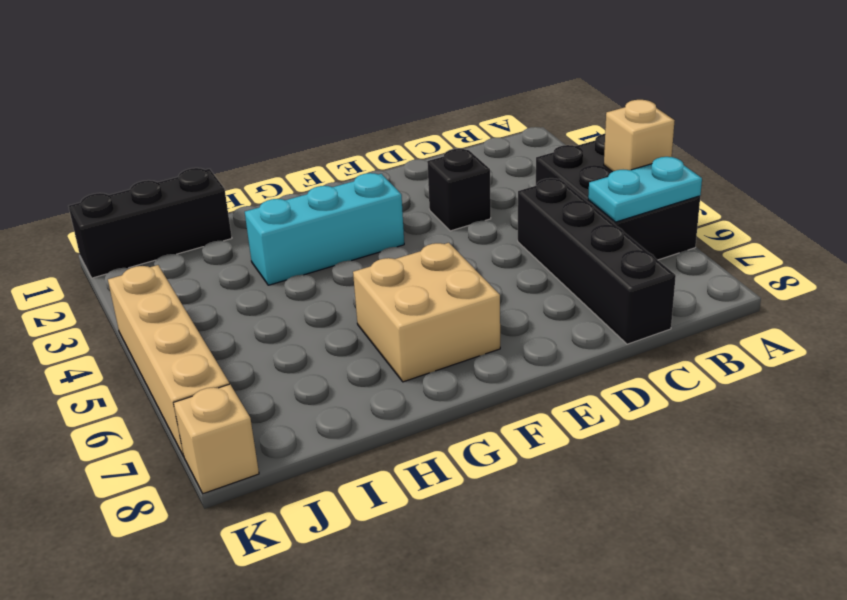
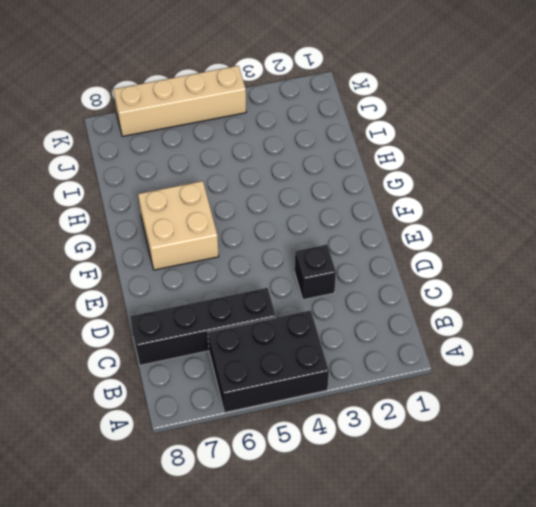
none -> cyan 1x3 brick [245,173,404,285]
none -> black 1x3 brick [69,168,232,278]

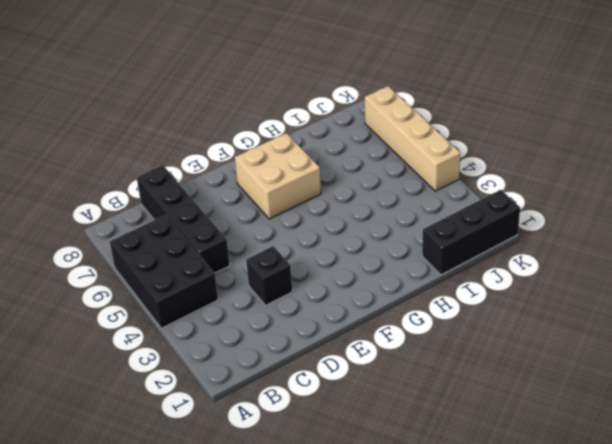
none -> cyan 1x3 brick [245,173,404,285]
none -> tan 1x1 brick [174,384,259,494]

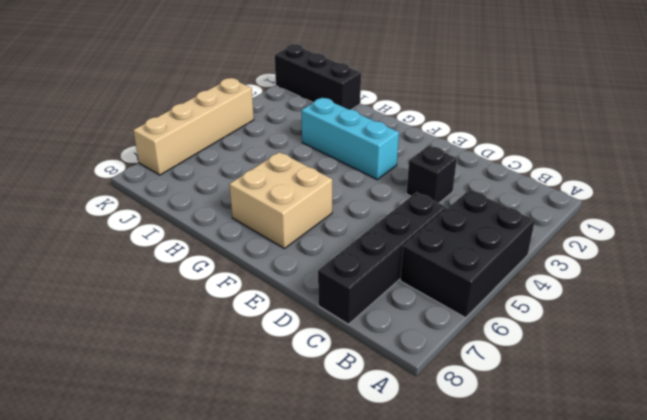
none -> tan 1x1 brick [174,384,259,494]
none -> tan 1x1 brick [604,100,675,172]

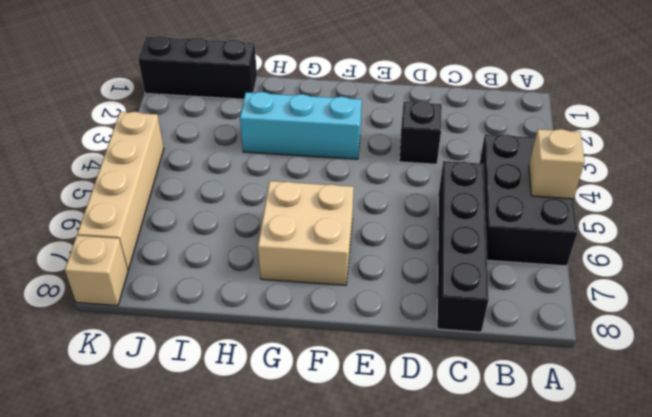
none -> cyan 1x2 plate [588,157,702,222]

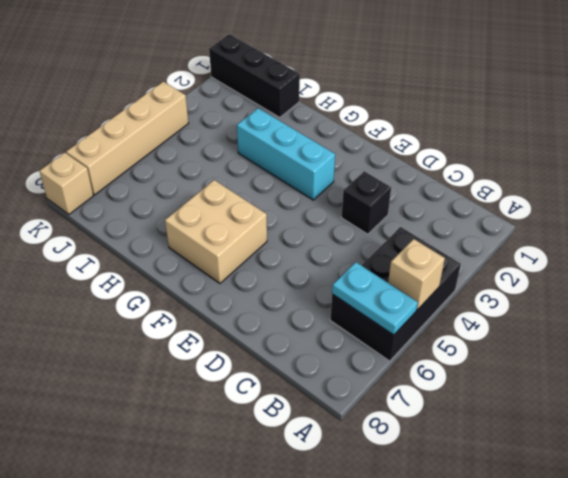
none -> black 1x4 brick [518,178,676,344]

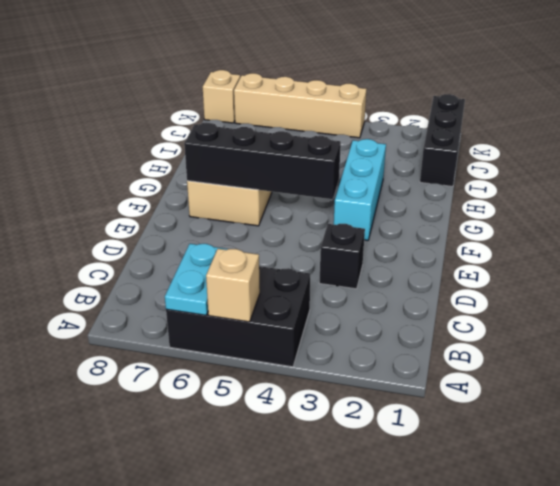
black 1x4 brick [184,123,341,199] -> black 1x4 brick moved to [518,178,676,344]

